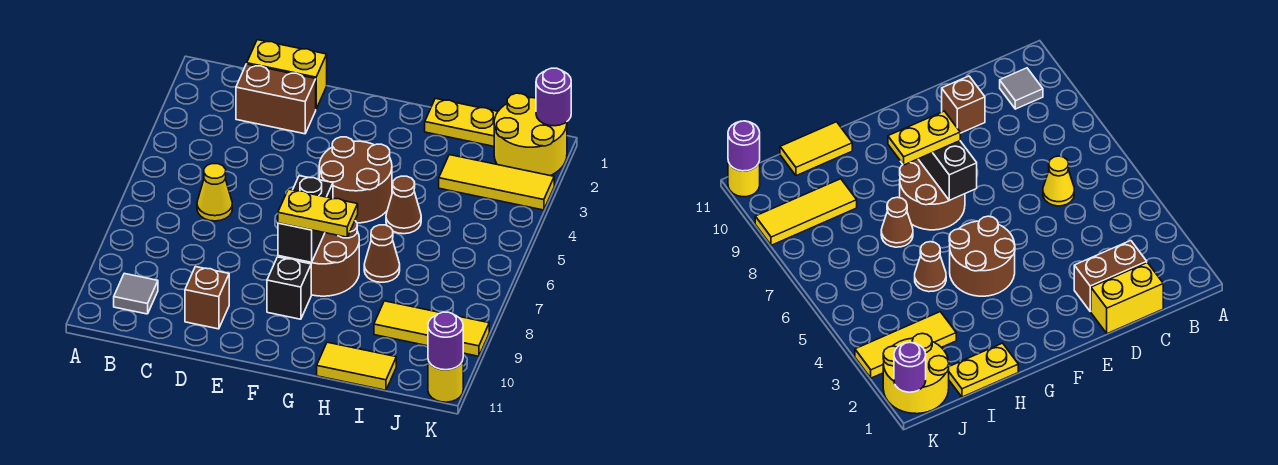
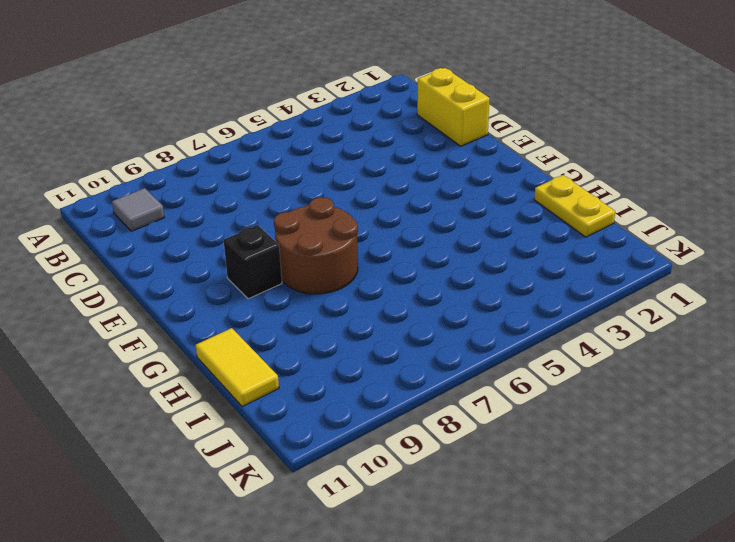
none -> brown 1x2 brick [236,64,316,134]
none -> yellow 1x1 cone [197,164,232,221]
none -> brown 1x1 brick [185,267,229,329]

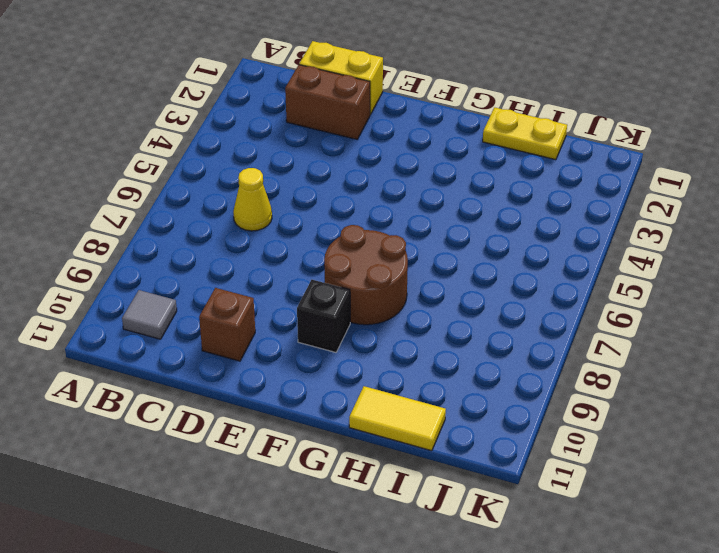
none -> brown 2x2 round brick [319,137,392,223]
none -> brown 1x1 cone [386,176,421,234]
none -> brown 1x1 cone [364,225,400,282]

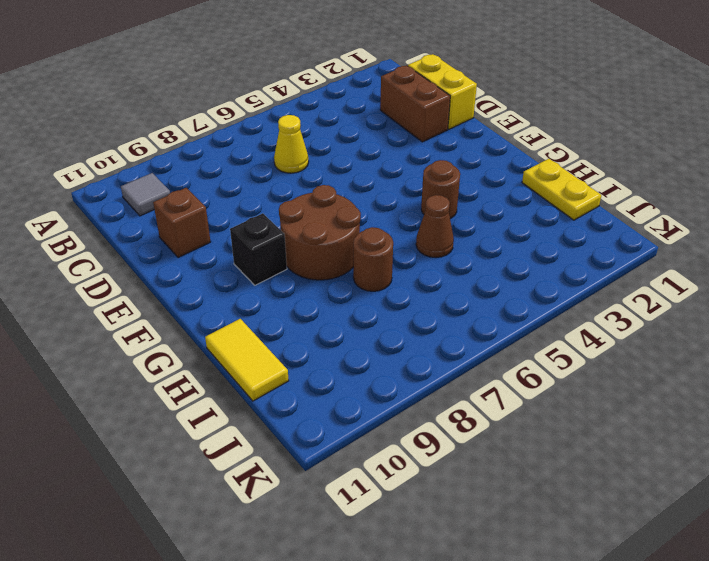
brown 1x1 round brick [421,160,460,219] -> brown 2x2 round brick [319,137,392,223]
brown 1x1 round brick [353,227,393,291] -> brown 1x1 cone [364,225,400,282]
none -> yellow 1x3 tile [439,155,554,210]
none -> yellow 1x3 tile [374,301,489,356]
none -> yellow 2x2 round brick [494,93,567,176]

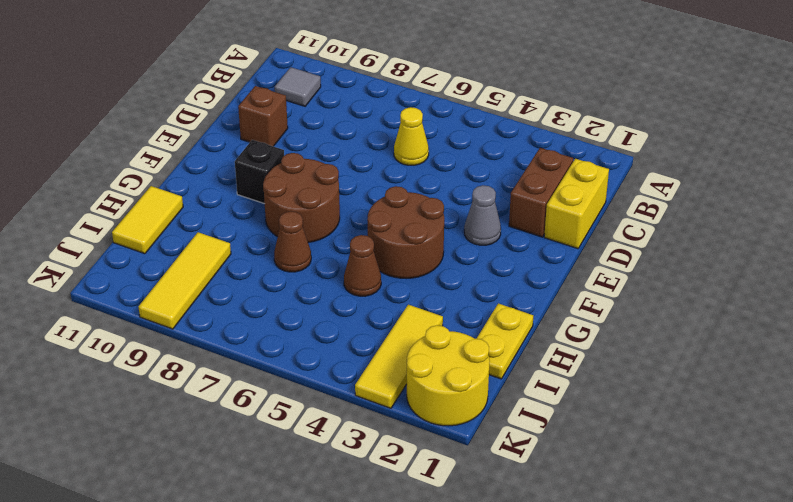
grey 1x1 cone [464,185,501,245] -> none
none -> yellow 1x1 round brick [428,361,463,402]
none -> black 1x2 brick [278,176,333,262]
none -> purple 1x1 round brick [536,68,571,126]

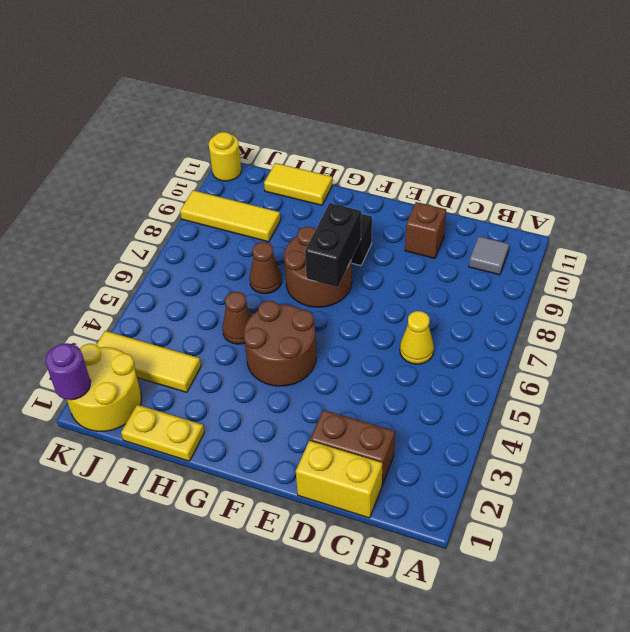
none -> purple 1x1 round brick [428,312,463,370]
none -> yellow 1x2 plate [278,189,358,237]

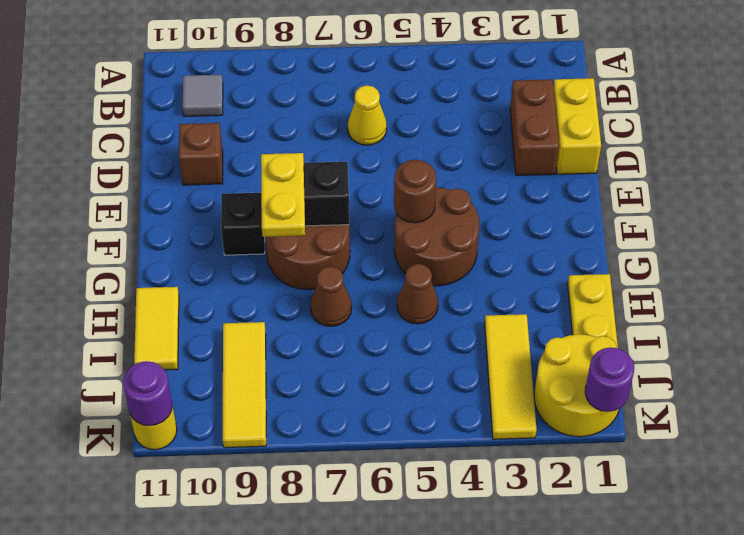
brown 1x1 round brick [394,160,436,223] -> none

